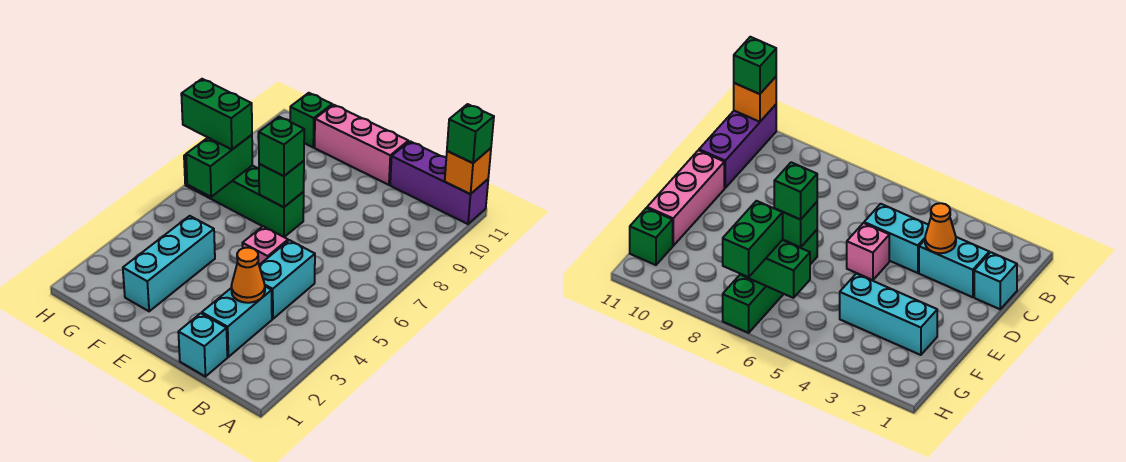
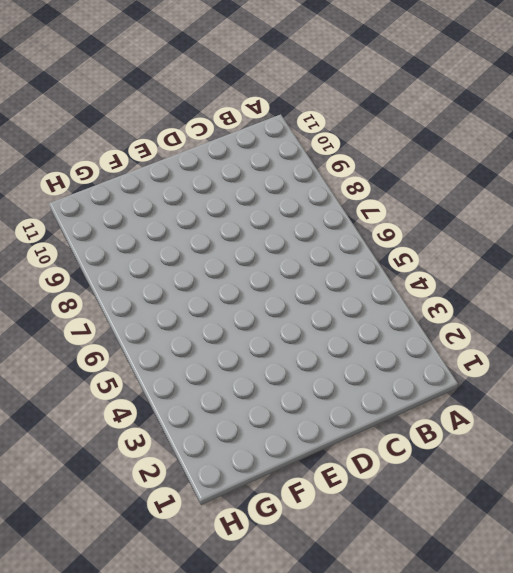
none -> purple 1x3 brick [390,141,488,224]
none -> cyan 1x1 brick [178,313,227,377]
none -> cyan 1x2 brick [202,286,272,357]

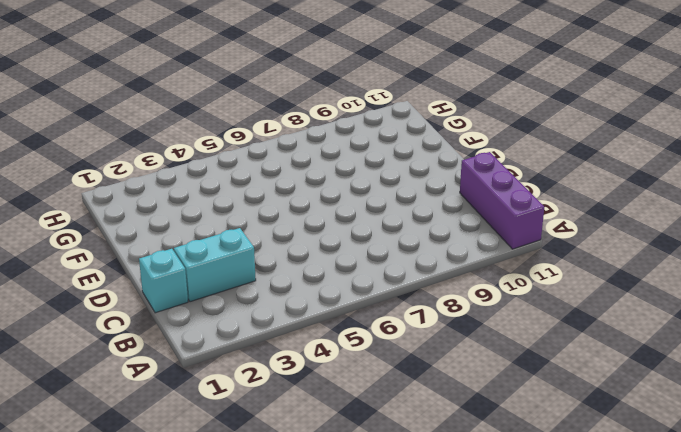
none -> cyan 1x2 brick [259,240,315,319]
none -> pink 1x1 brick [242,226,288,265]
none -> pink 1x3 brick [315,105,408,185]

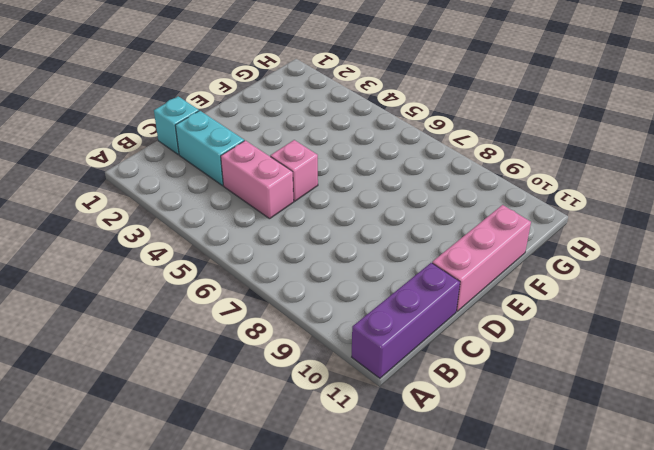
pink 1x2 brick [221,140,294,219] -> cyan 1x2 brick [259,240,315,319]
none -> green 1x4 brick [184,155,304,237]
none -> cyan 1x3 brick [123,216,215,311]
none -> green 1x1 brick [290,93,332,147]

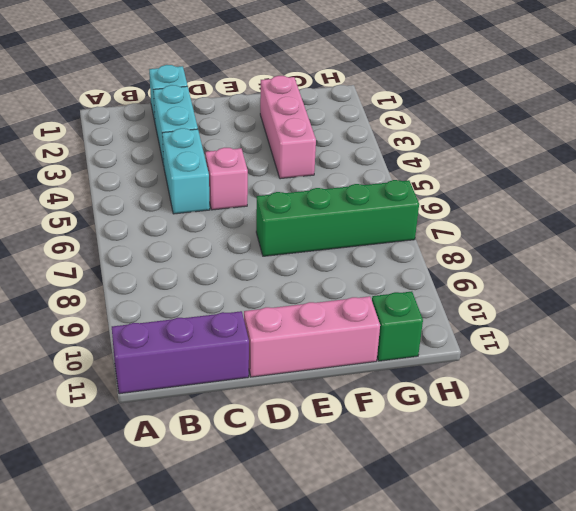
pink 1x3 brick [260,76,316,179] -> cyan 1x3 brick [123,216,215,311]
none -> orange 1x1 brick [445,148,491,194]
none -> orange 1x1 cone [231,248,265,303]
none -> green 1x1 brick [259,161,304,207]

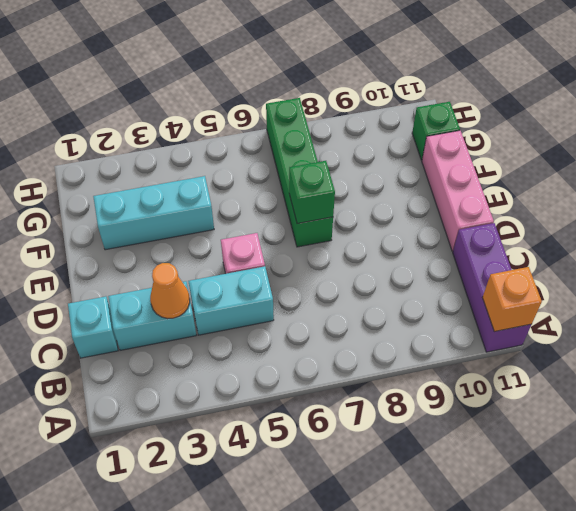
none -> green 1x2 brick [186,135,252,197]
none -> green 1x1 brick [447,104,494,163]
none -> green 1x1 brick [259,117,304,176]

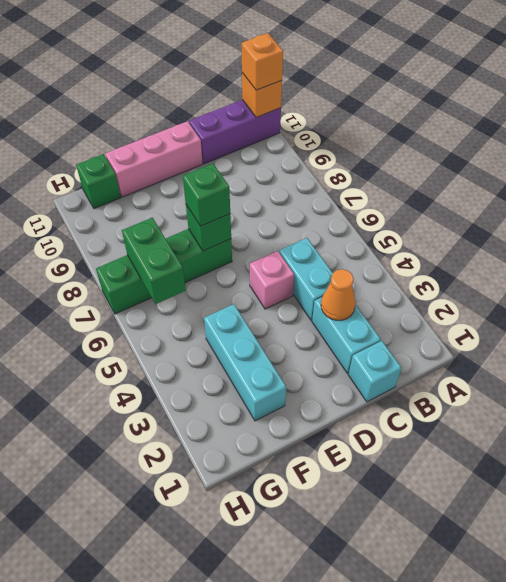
orange 1x1 brick [242,33,283,90] -> green 1x1 brick [447,104,494,163]
none -> green 1x2 brick [181,79,252,150]

